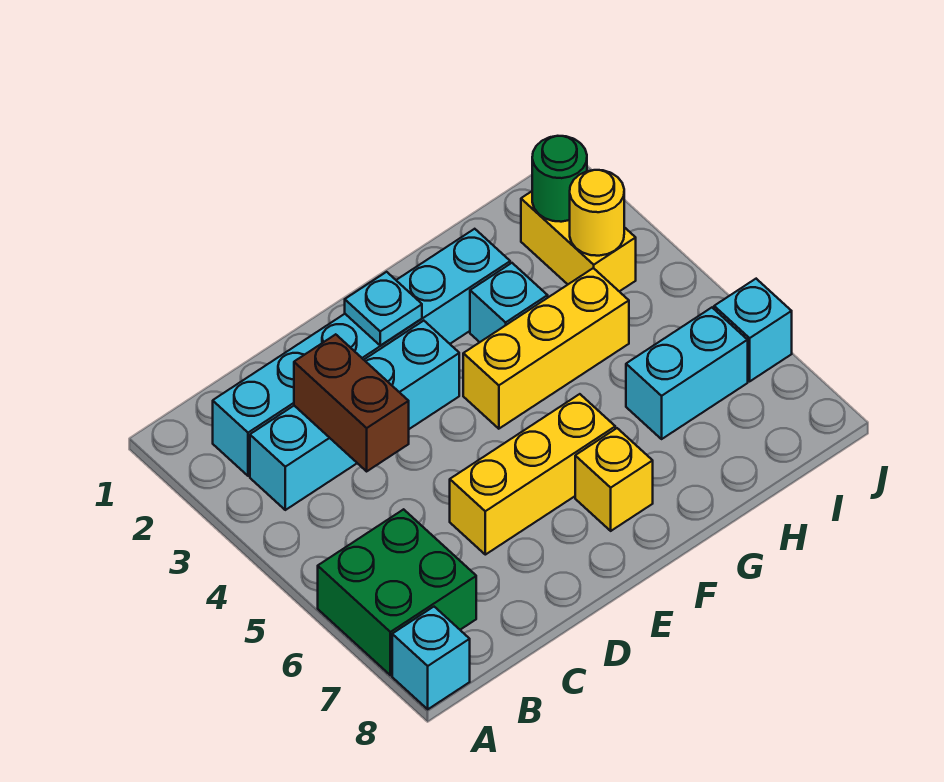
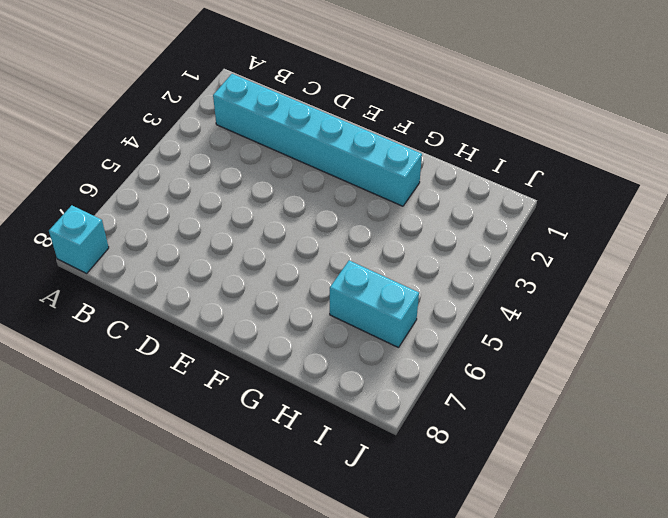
none -> green 2x2 brick [318,509,476,675]
none -> cyan 1x4 brick [250,321,459,510]
none -> yellow 1x3 brick [450,394,615,555]

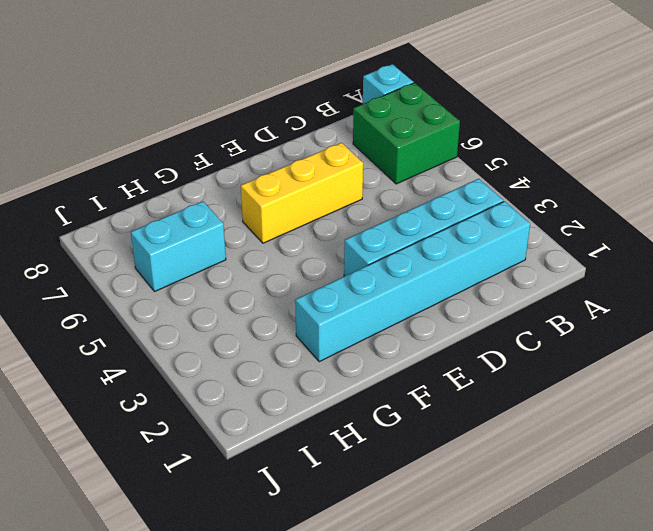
none -> yellow 1x3 brick [463,268,629,429]
none -> yellow 1x1 brick [575,428,653,531]
none -> cyan 1x1 brick [470,263,548,342]

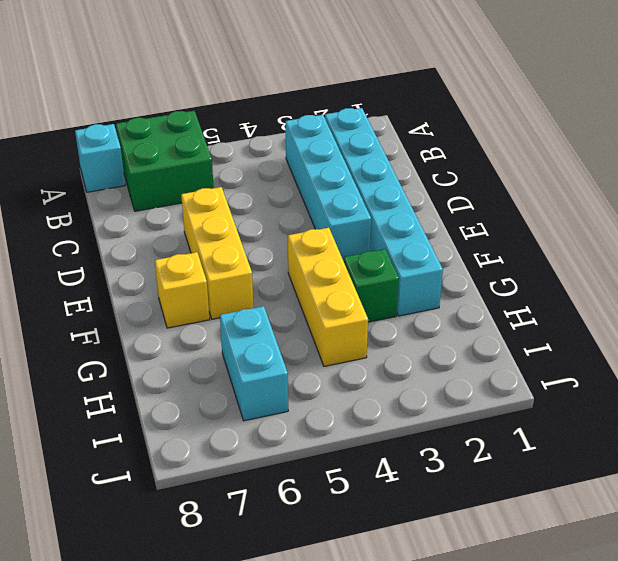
green 1x1 brick [344,249,399,322] -> cyan 1x1 brick [470,263,548,342]
none -> yellow 1x2 brick [521,191,636,291]
none -> cyan 1x1 brick [714,279,792,381]
none -> brown 1x2 brick [294,334,409,471]

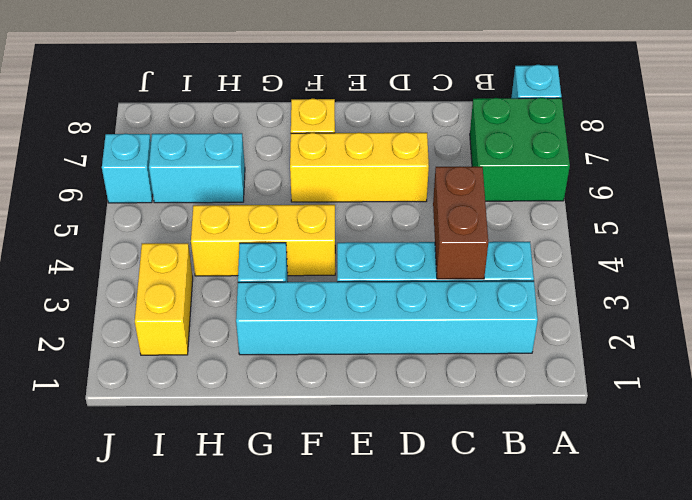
none -> cyan 1x1 plate [345,272,422,345]
none -> green 1x1 round brick [532,136,587,222]
none -> yellow 1x1 round brick [570,170,624,256]

